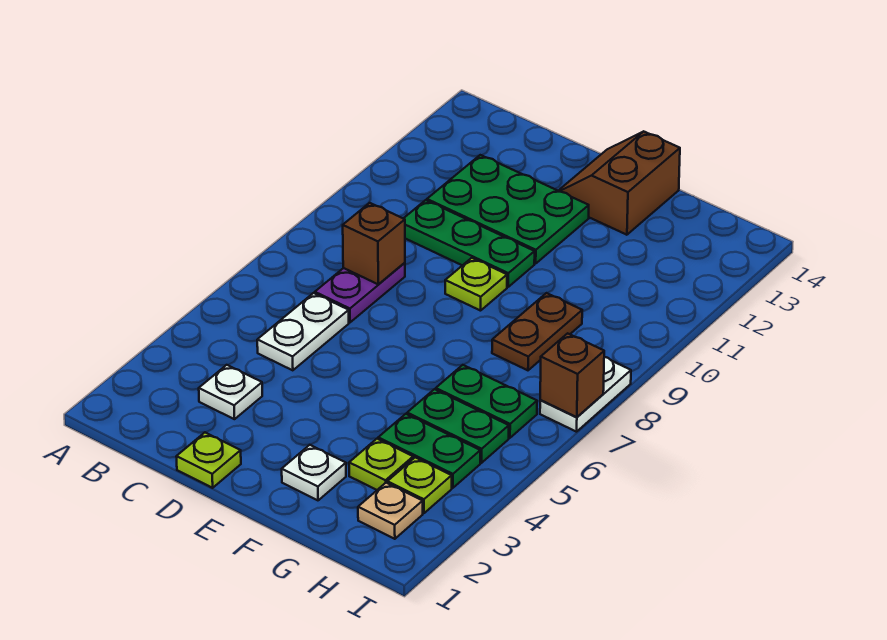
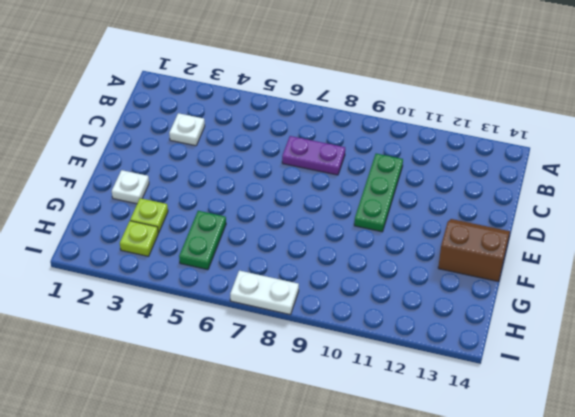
none -> white 1x2 plate [257,293,349,370]
none -> green 2x3 plate [427,155,589,264]
none -> lime 1x1 plate [176,432,241,488]

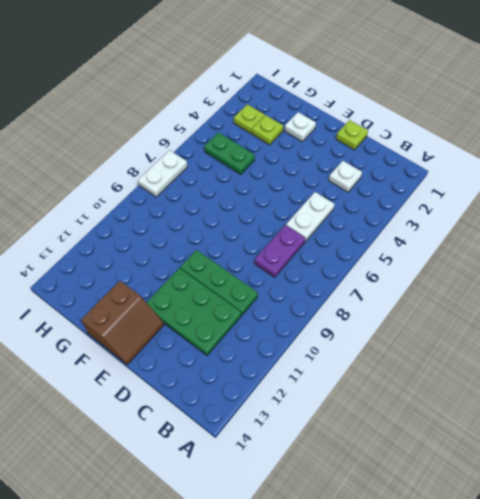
none -> lime 1x1 plate [445,258,507,311]
none -> green 1x2 plate [378,414,480,488]
none -> green 1x2 plate [436,365,537,438]

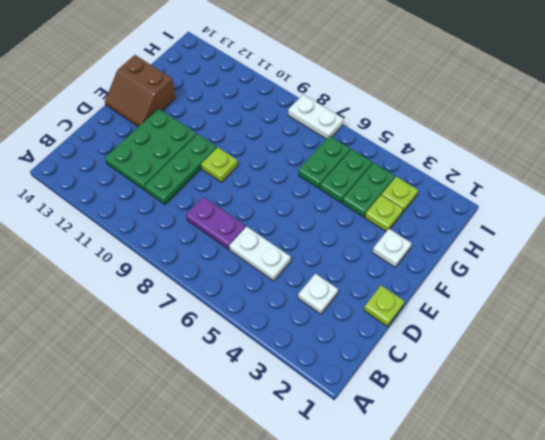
none -> brown 1x2 plate [492,293,582,370]
none -> tan 1x1 plate [358,483,423,539]
none -> brown 1x1 brick [343,203,405,284]

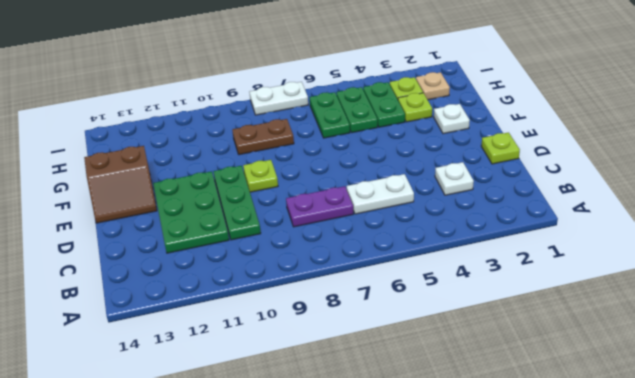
none -> brown 1x1 brick [343,203,405,284]
none -> brown 1x1 brick [540,333,604,417]

